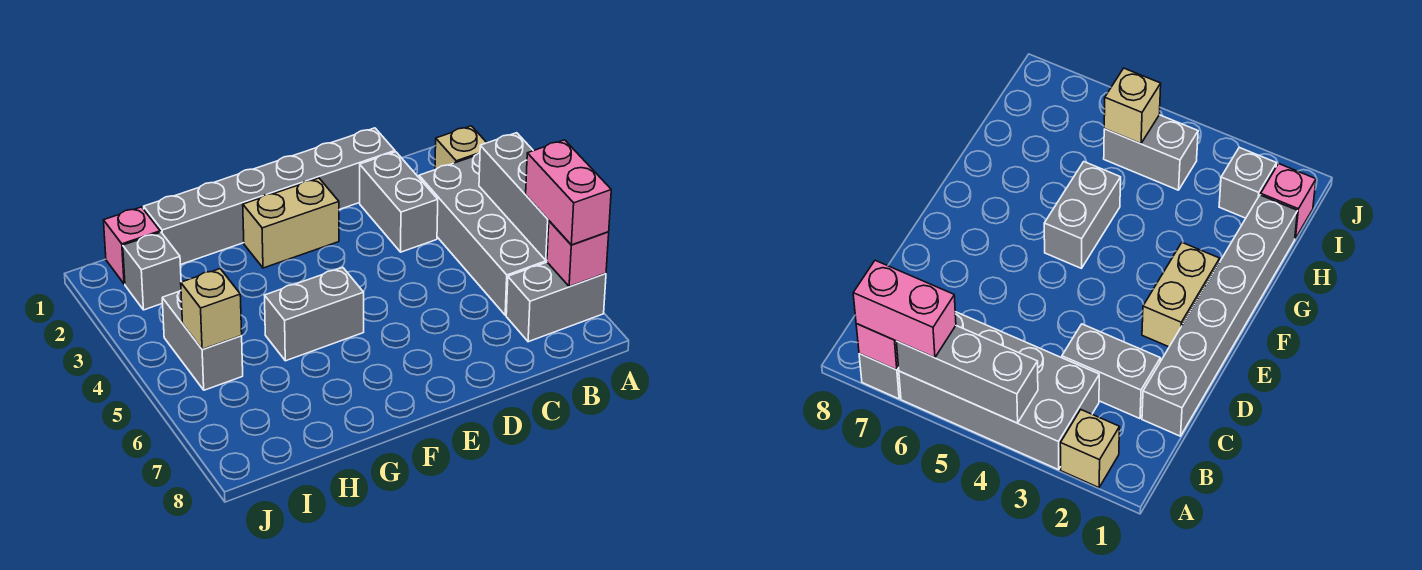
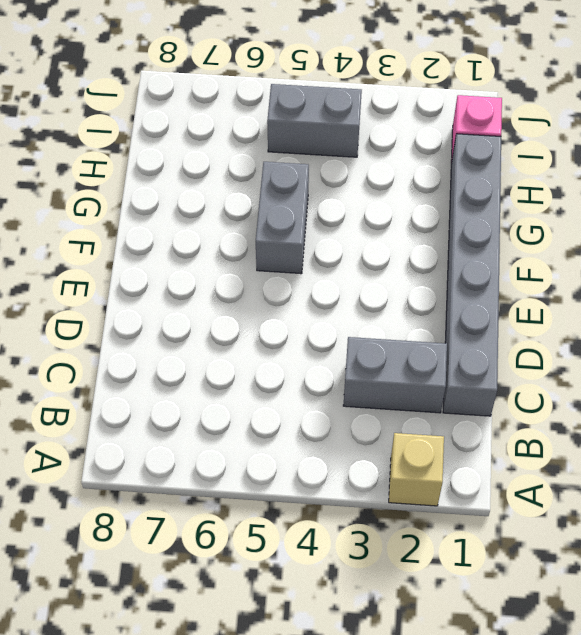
none -> grey 2x4 brick [419,153,547,315]
none -> grey 1x2 brick [506,262,606,342]
none -> tan 1x2 brick [243,178,339,268]

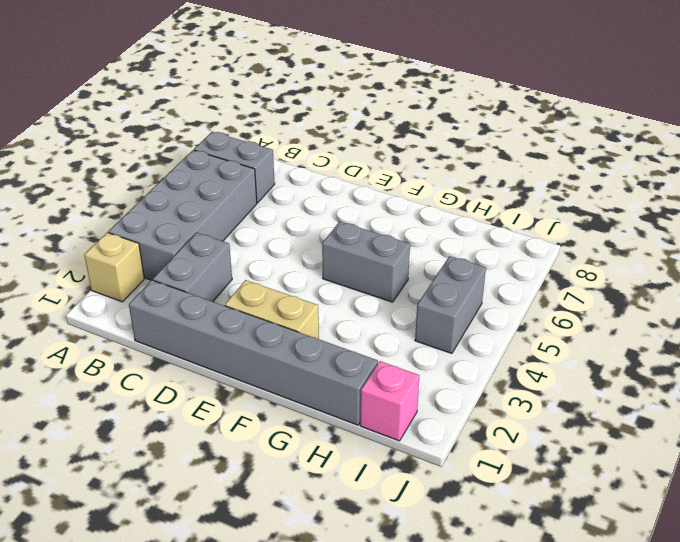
none -> grey 1x1 brick [123,232,181,310]
none -> grey 1x3 brick [479,133,549,260]
none -> pink 1x1 brick [547,221,609,286]

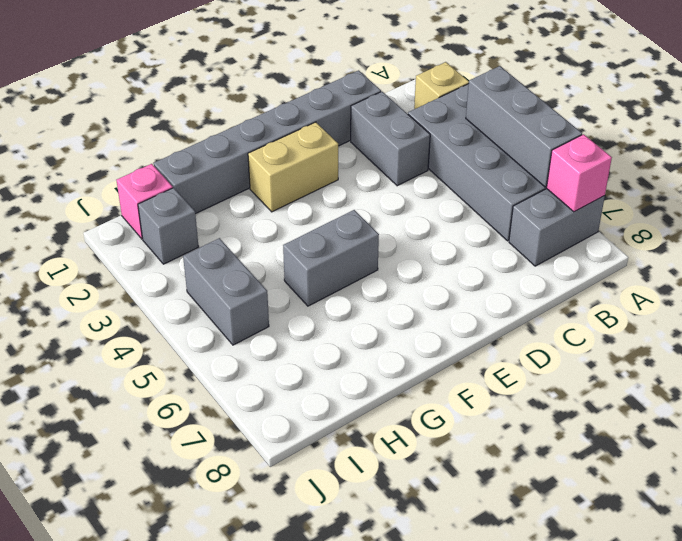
none -> tan 1x1 brick [181,269,242,349]
none -> pink 1x2 brick [526,140,611,245]

